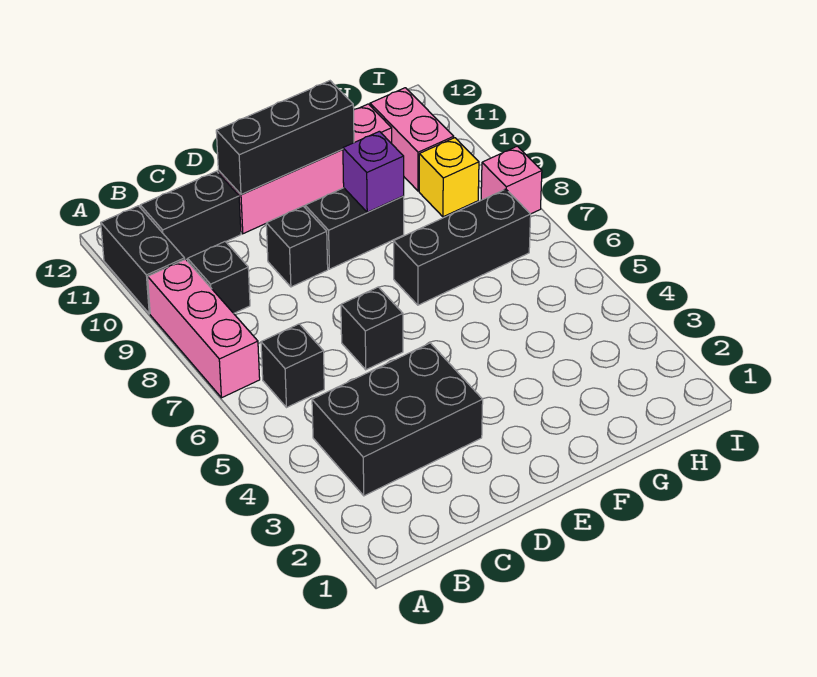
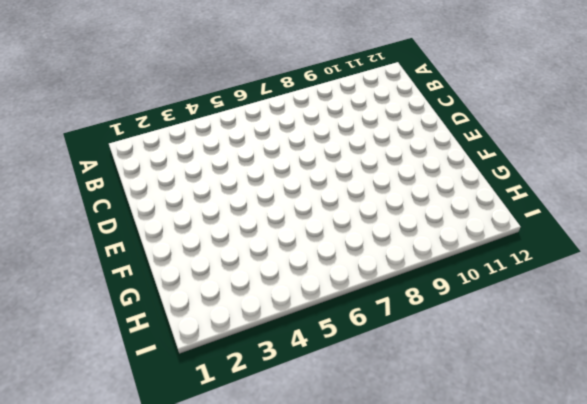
none -> pink 1x3 brick [148,259,260,398]
none -> black 1x2 brick [101,206,185,314]
none -> black 2x3 brick [312,343,483,496]

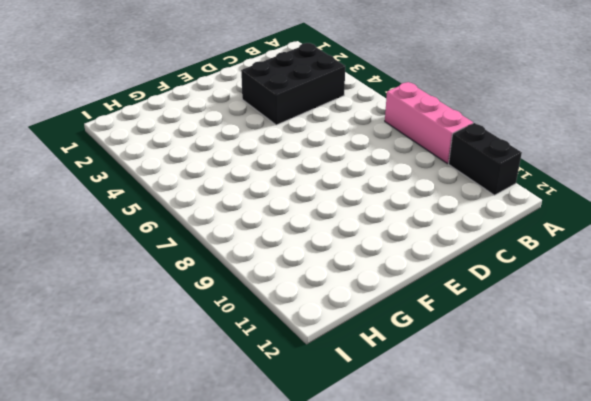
none -> black 1x1 brick [261,324,324,407]
none -> black 1x1 brick [188,242,250,313]
none -> black 1x2 brick [140,171,241,259]

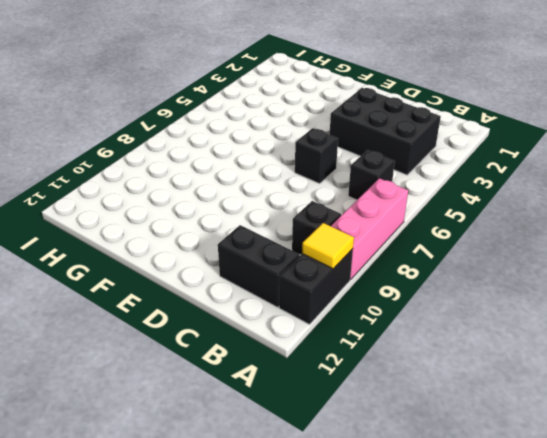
yellow 1x1 tile [302,223,354,269] -> none
none -> black 1x1 brick [266,206,328,287]
none -> pink 1x4 brick [218,104,392,234]
none -> black 1x2 brick [305,188,404,269]

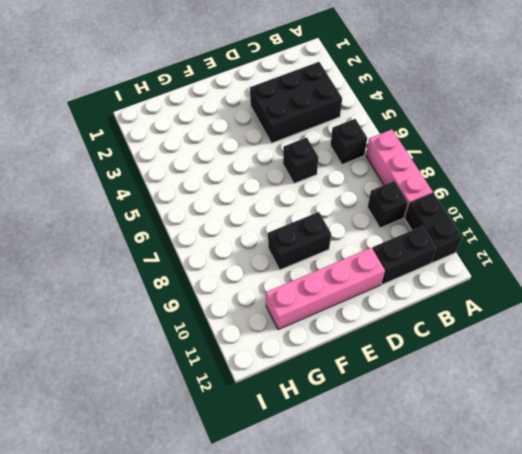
none -> black 1x1 brick [266,206,328,287]
none -> black 1x3 brick [394,189,531,305]
none -> yellow 1x1 brick [419,138,479,217]

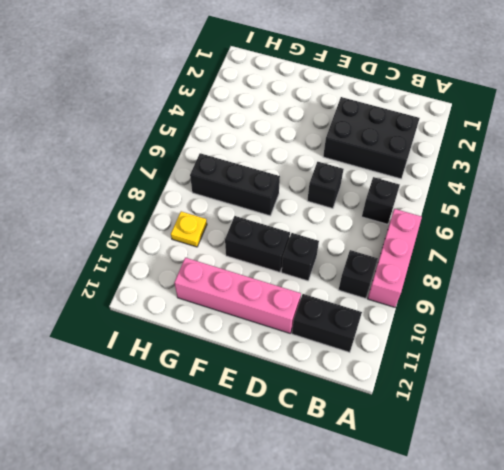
yellow 1x1 plate [171,211,207,247] -> yellow 1x1 brick [419,138,479,217]
none -> black 1x2 brick [101,206,185,314]
none -> pink 1x2 brick [370,88,454,191]
none -> pink 1x1 brick [481,146,542,214]

